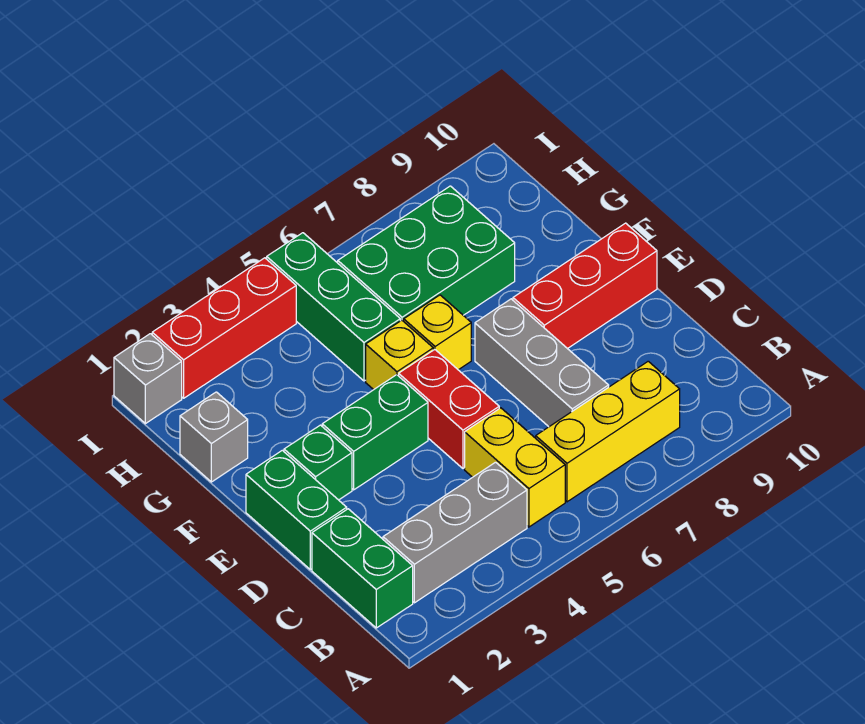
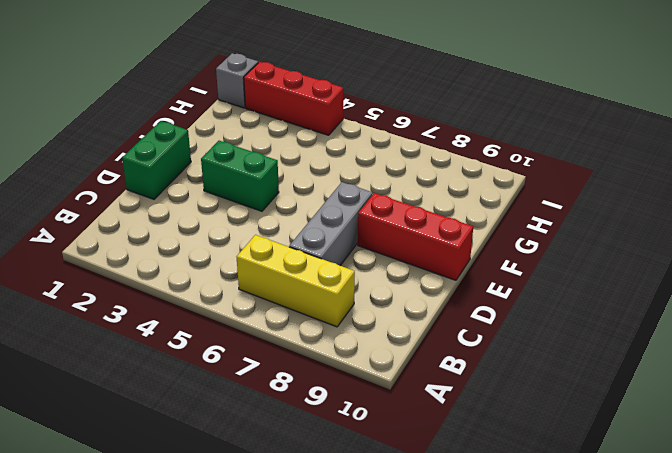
none -> green 1x2 brick [312,509,413,628]
none -> grey 1x3 brick [383,462,527,603]
none -> yellow 1x2 brick [465,408,565,527]

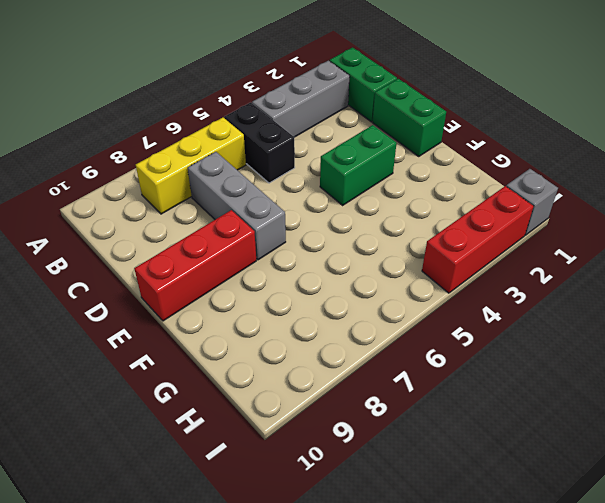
black 1x2 brick [225,102,295,183] -> yellow 1x2 brick [465,408,565,527]
none -> red 1x2 brick [399,350,499,468]
none -> green 1x1 brick [284,425,352,500]
none -> yellow 1x1 brick [366,320,433,390]

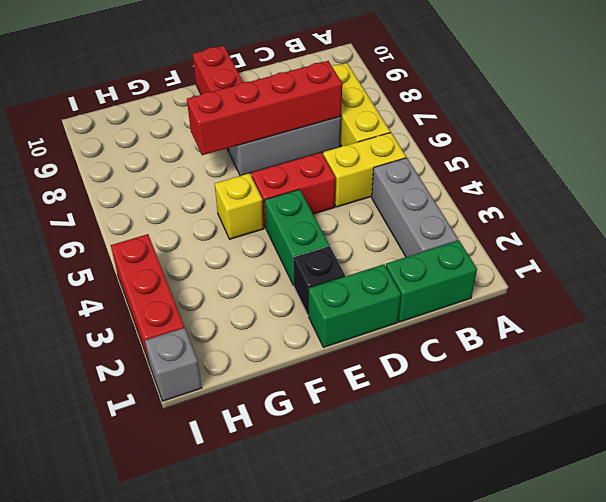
red 1x4 brick [187,61,342,155] -> none
black 1x1 brick [293,246,345,316] -> green 1x1 brick [284,425,352,500]
none -> yellow 1x1 brick [404,295,471,370]
none -> grey 1x1 brick [180,392,248,482]
none -> green 1x3 brick [267,233,400,381]

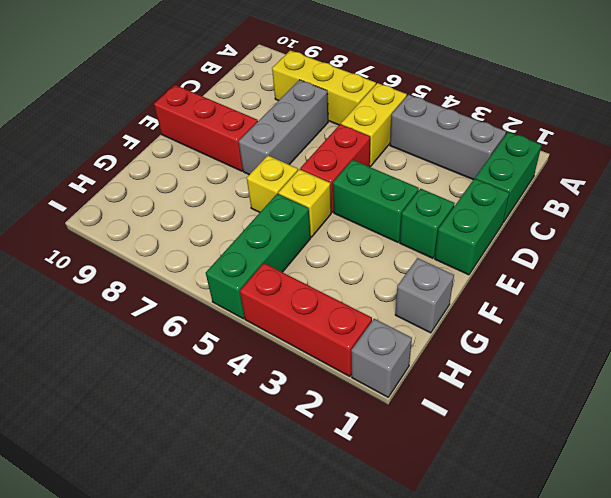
none -> green 2x3 brick [338,186,515,321]

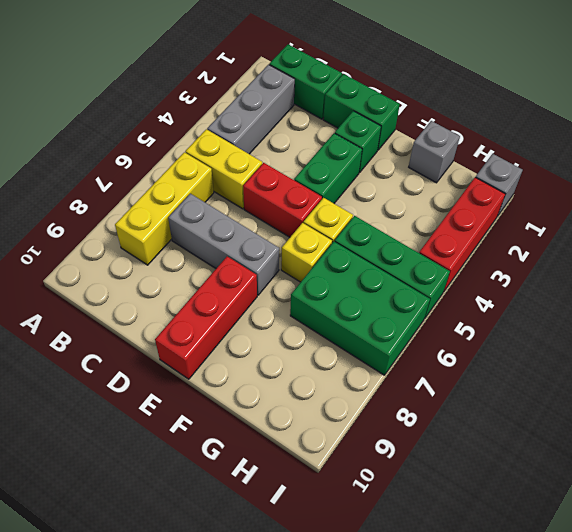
green 2x3 brick [290,242,430,375] -> green 2x3 brick turned to [338,186,515,321]

